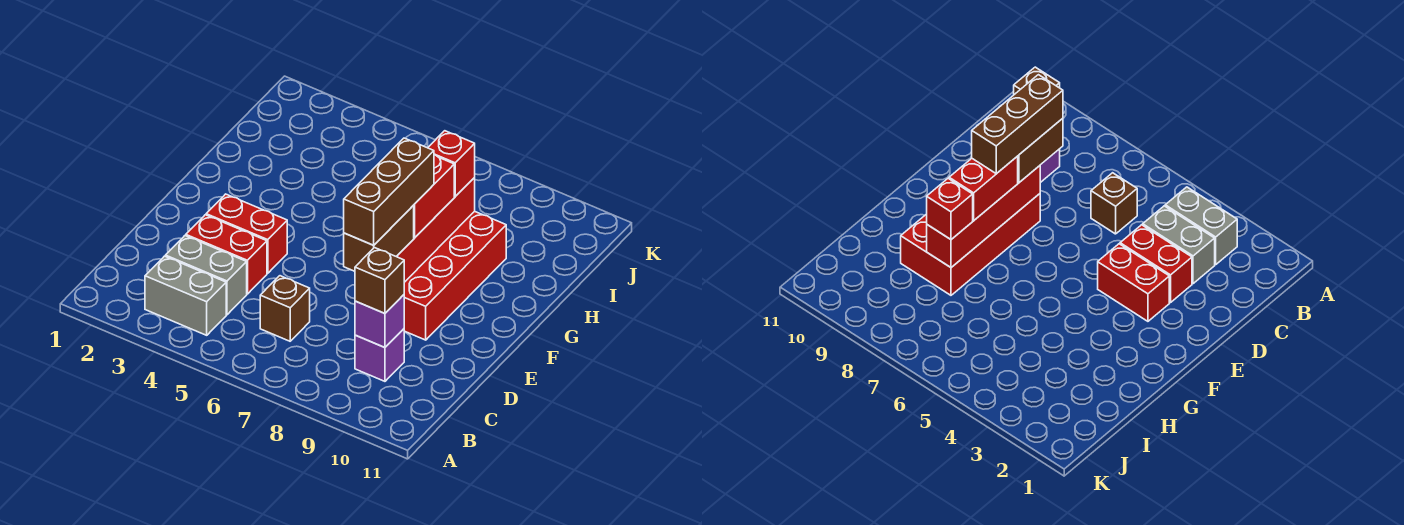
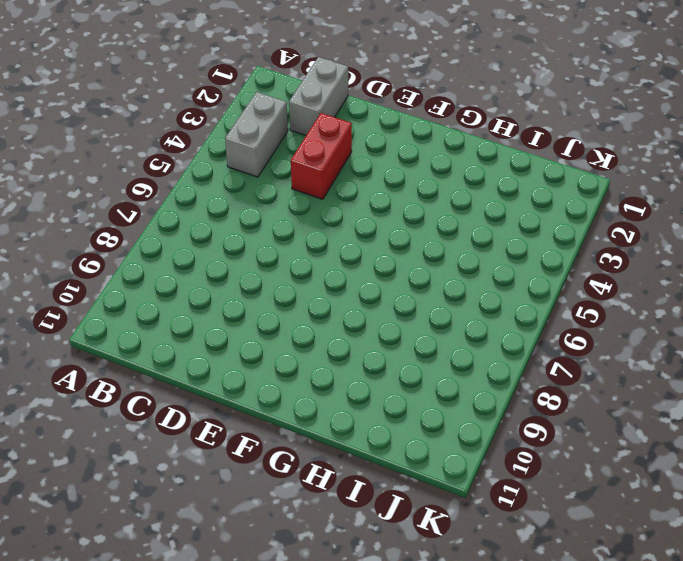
grey 1x2 brick [289,57,348,135] -> grey 1x2 brick moved to [166,236,247,315]
none -> brown 1x1 brick [260,276,310,341]
none -> purple 1x1 brick [355,329,404,381]
none -> red 1x2 brick [206,194,287,273]

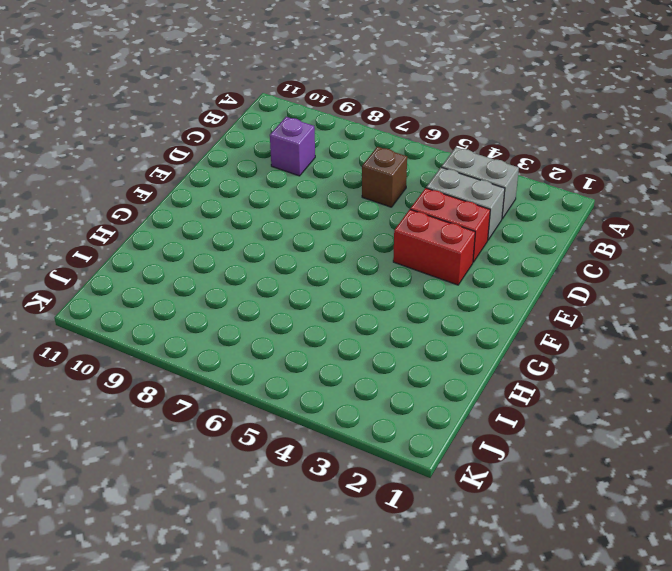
none -> red 2x4 brick [404,211,506,340]
none -> purple 1x1 brick [355,295,404,348]
none -> red 1x4 brick [397,178,475,282]

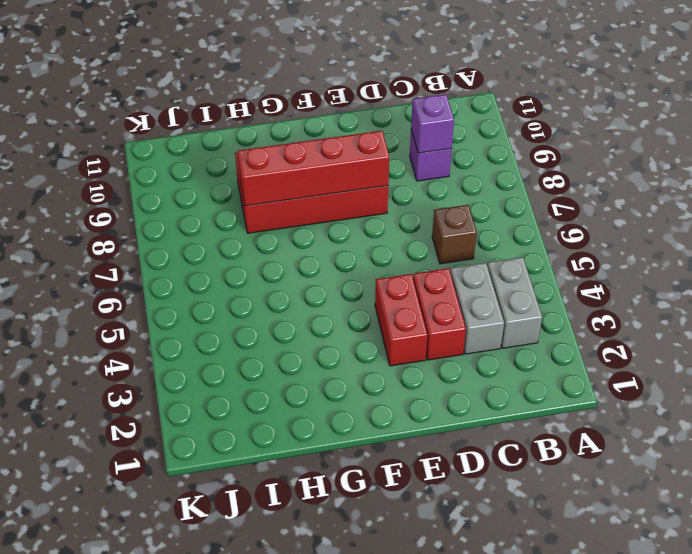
none -> brown 1x1 brick [355,248,404,313]
none -> brown 1x2 brick [344,206,414,271]
none -> red 1x2 brick [413,155,454,238]

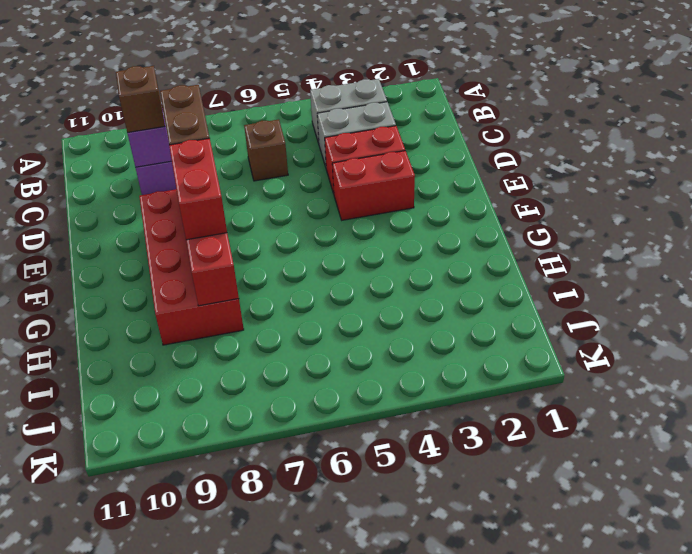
none -> red 1x1 brick [428,131,475,196]
none -> brown 1x3 brick [344,138,434,245]

